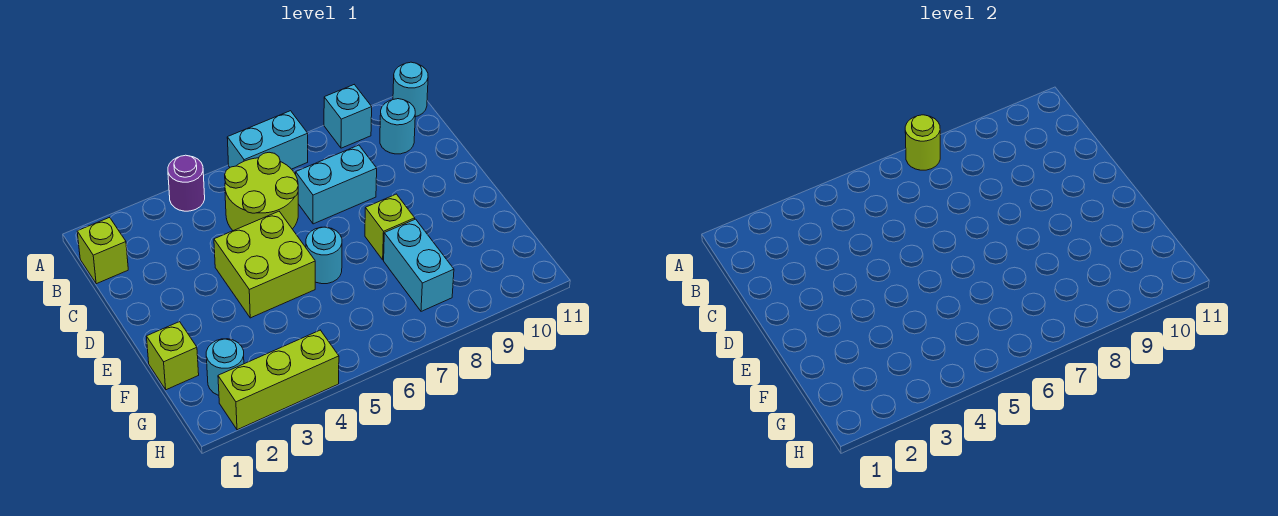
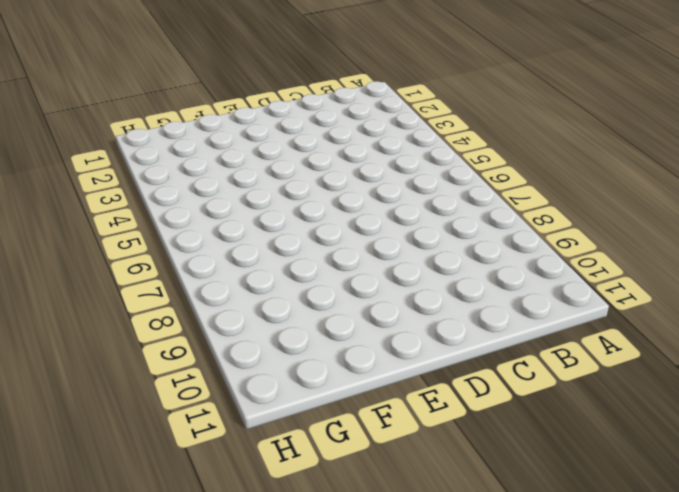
none -> purple 1x1 round brick [168,155,205,211]
none -> cyan 1x2 brick [227,111,308,169]
none -> cyan 1x1 brick [324,85,372,148]

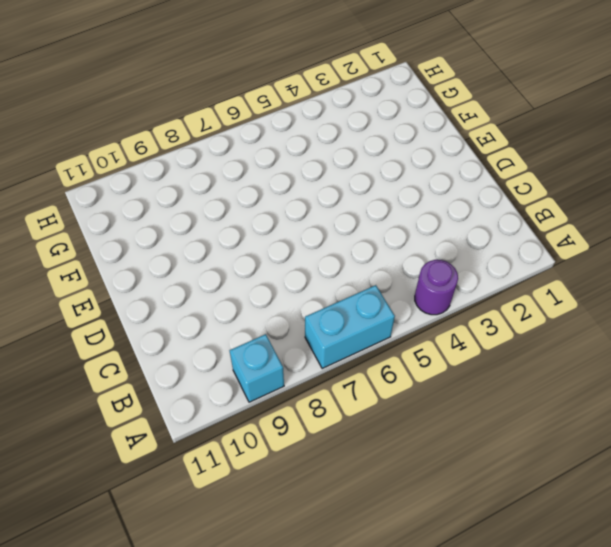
none -> cyan 1x1 round brick [393,62,428,117]
none -> lime 1x1 brick [77,217,128,284]
none -> lime 2x2 round brick [225,152,298,231]

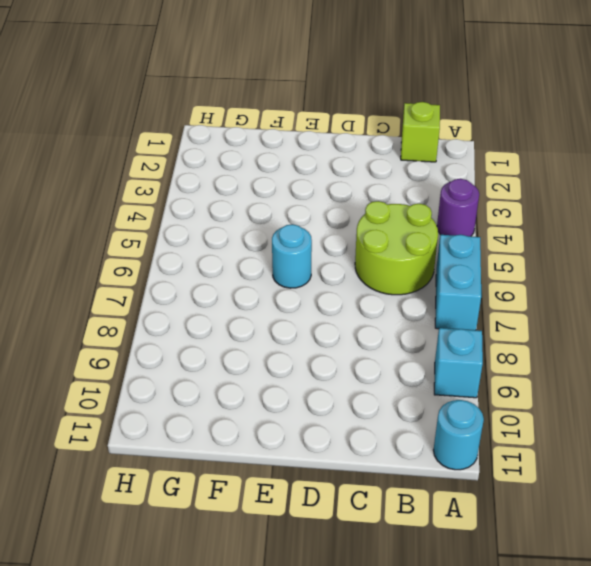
none -> cyan 1x1 round brick [380,99,415,154]
none -> cyan 1x2 brick [296,145,377,224]
none -> lime 2x2 brick [214,211,315,318]

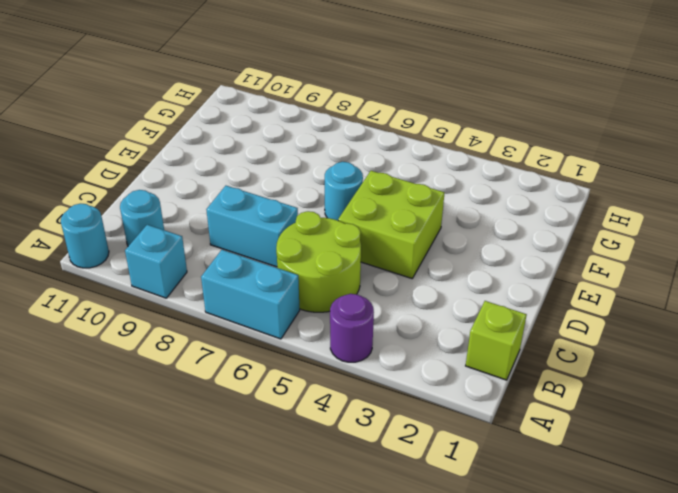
none -> lime 1x1 brick [365,194,415,260]
none -> lime 1x1 brick [147,322,199,390]
none -> cyan 1x2 brick [384,219,454,311]

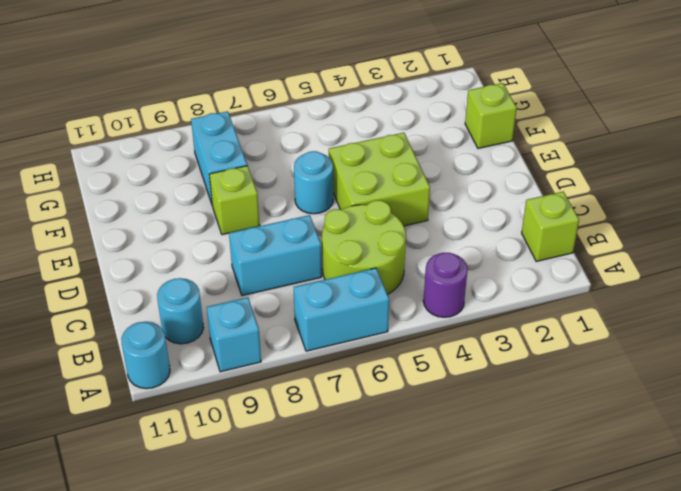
none -> cyan 1x1 round brick [206,339,244,395]
none -> lime 1x3 brick [218,330,339,430]
none -> lime 1x1 round brick [905,115,940,170]

